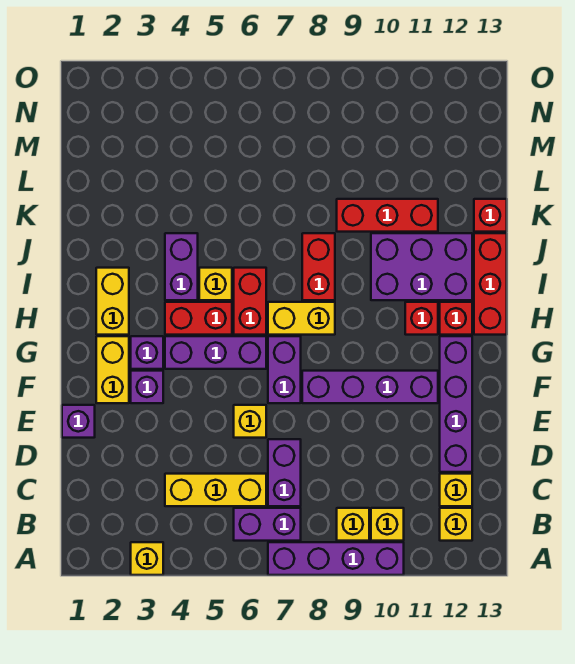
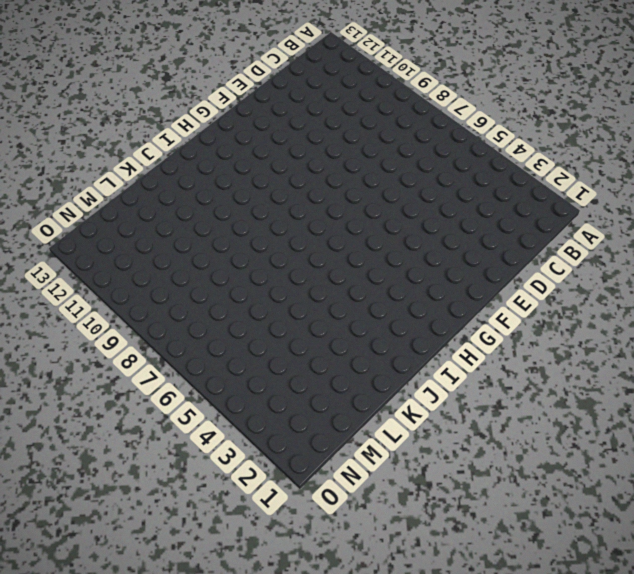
none -> yellow 1x1 brick [131,542,163,575]
none -> purple 1x4 brick [268,542,404,575]
none -> purple 1x2 brick [234,508,301,541]
none -> yellow 1x1 brick [337,508,369,541]

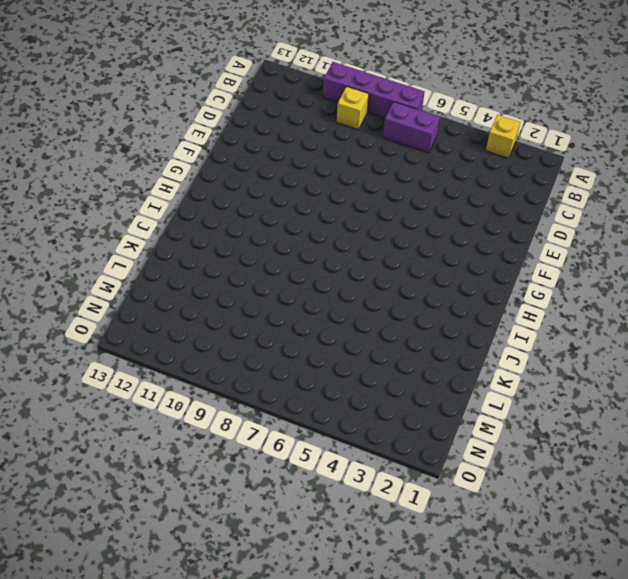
none -> yellow 1x1 brick [371,508,404,541]
none -> yellow 1x1 brick [440,508,472,541]
none -> yellow 1x3 brick [165,474,266,506]
none -> purple 1x2 brick [268,439,301,506]

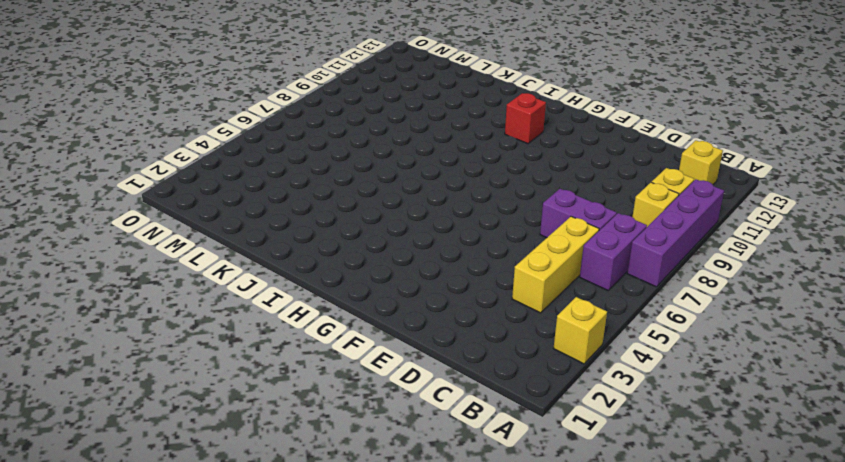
none -> yellow 1x1 brick [440,474,472,506]
none -> purple 1x4 brick [440,336,472,472]
none -> purple 1x1 brick [62,405,95,438]
none -> yellow 1x1 brick [234,405,266,438]

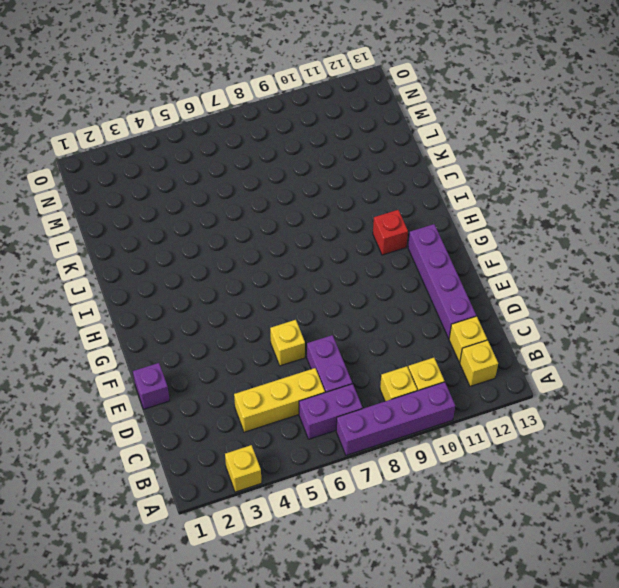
none -> yellow 1x2 brick [96,336,129,403]
none -> purple 1x1 brick [131,371,163,403]
none -> purple 1x2 brick [268,336,301,403]
none -> purple 1x4 brick [302,371,438,403]

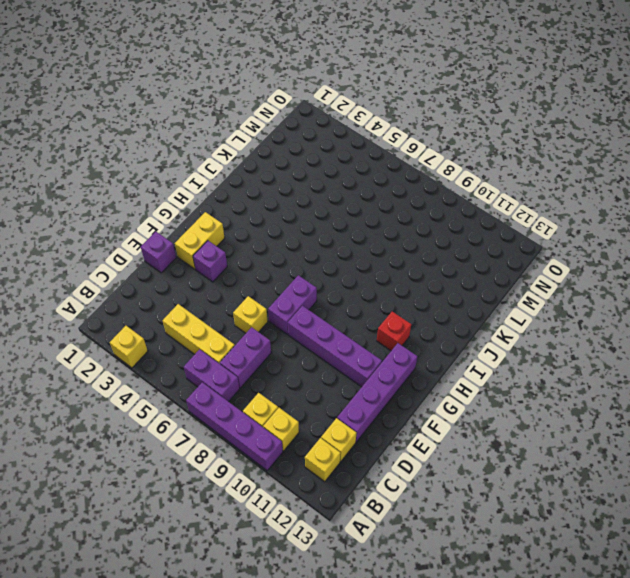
none -> purple 1x1 brick [131,336,163,369]
none -> purple 1x3 brick [165,336,266,369]
none -> yellow 1x2 brick [96,268,129,335]
none -> red 1x2 brick [165,302,232,335]

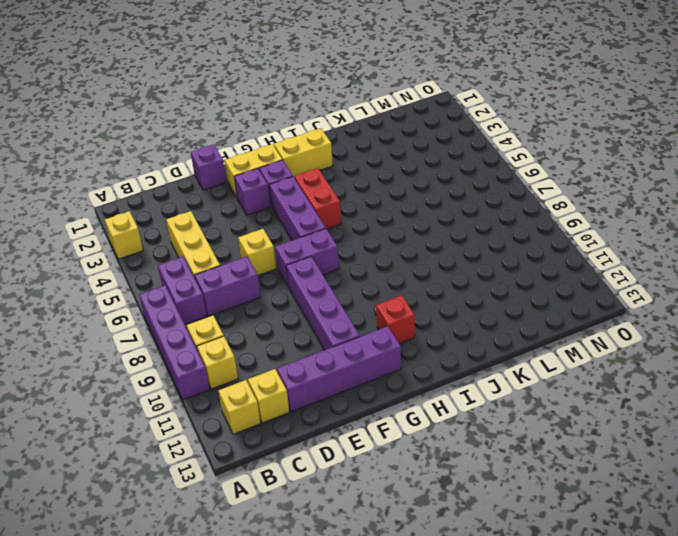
none -> red 1x2 brick [234,268,266,335]
none -> yellow 1x2 brick [268,302,335,335]
none -> red 1x1 brick [440,302,472,335]
none -> red 1x3 brick [474,233,507,335]

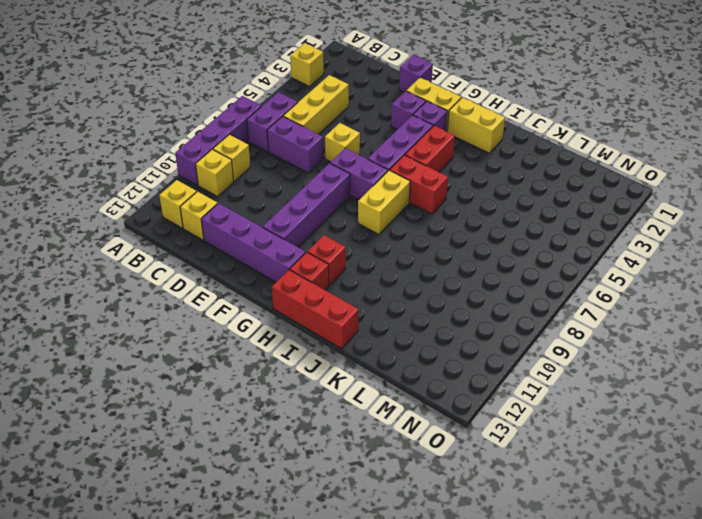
none -> purple 1x2 brick [165,233,198,300]
none -> yellow 1x1 brick [199,268,232,300]
none -> red 1x2 brick [302,233,335,300]
none -> purple 2x3 brick [371,233,472,300]

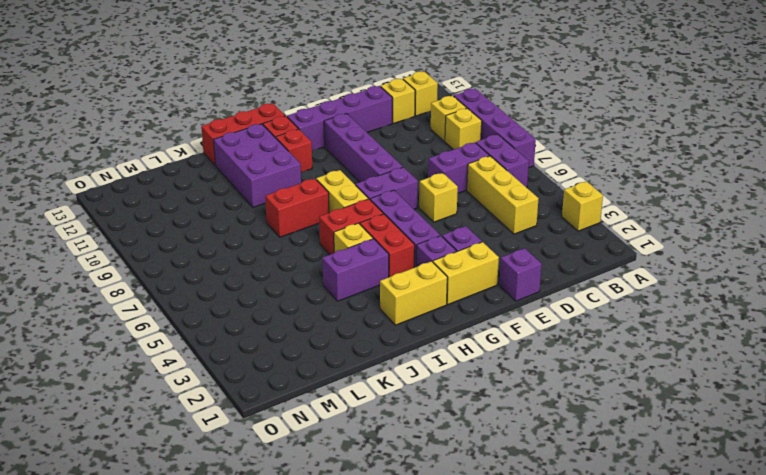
none -> red 1x3 brick [337,199,438,232]
none -> red 1x1 brick [474,199,507,232]

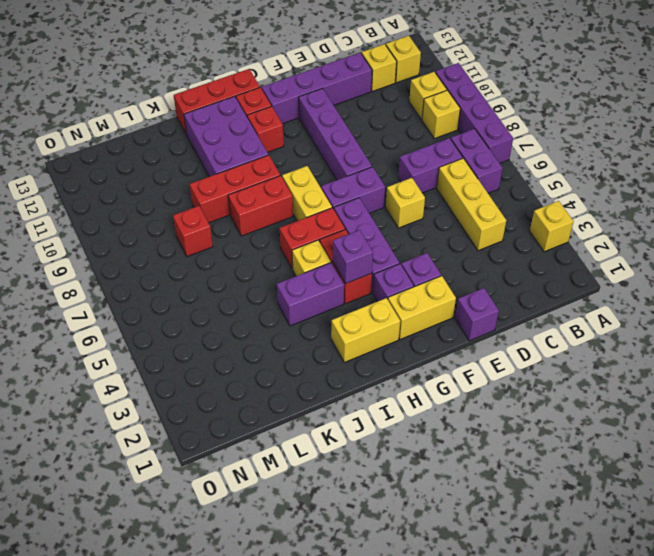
purple 1x1 brick [333,230,373,283] -> none
red 1x3 brick [190,155,280,223] -> red 1x3 brick turned to [337,199,438,232]
red 1x1 brick [173,206,213,257] -> red 1x1 brick moved to [474,199,507,232]

